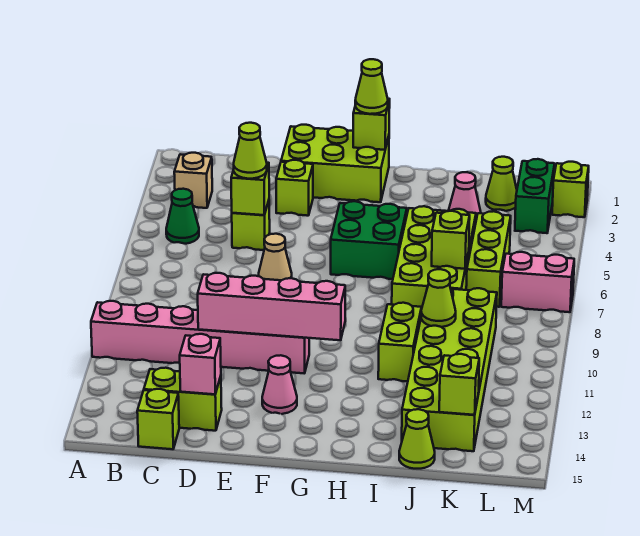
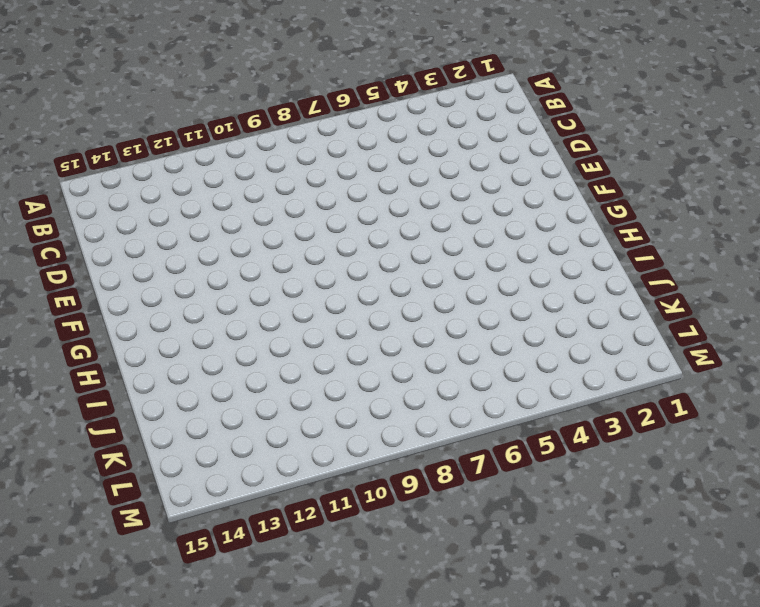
none -> pink 1x6 brick [91,301,309,373]
none -> tan 1x1 brick [174,153,212,208]
none -> green 1x1 cone [166,189,199,244]
none -> lime 1x2 brick [144,368,222,431]

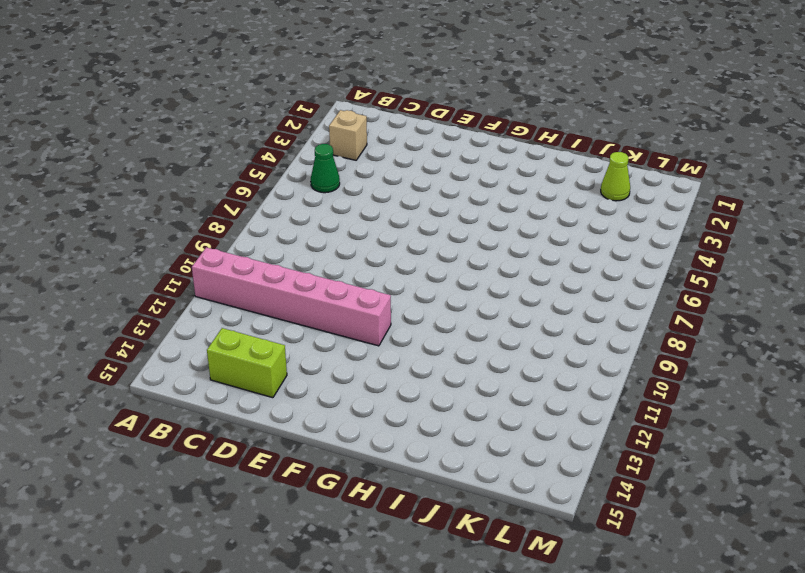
none -> lime 1x1 brick [137,389,179,449]
none -> lime 1x1 brick [232,201,270,250]
none -> lime 2x3 brick [281,125,389,202]
none -> lime 1x1 brick [276,160,313,216]

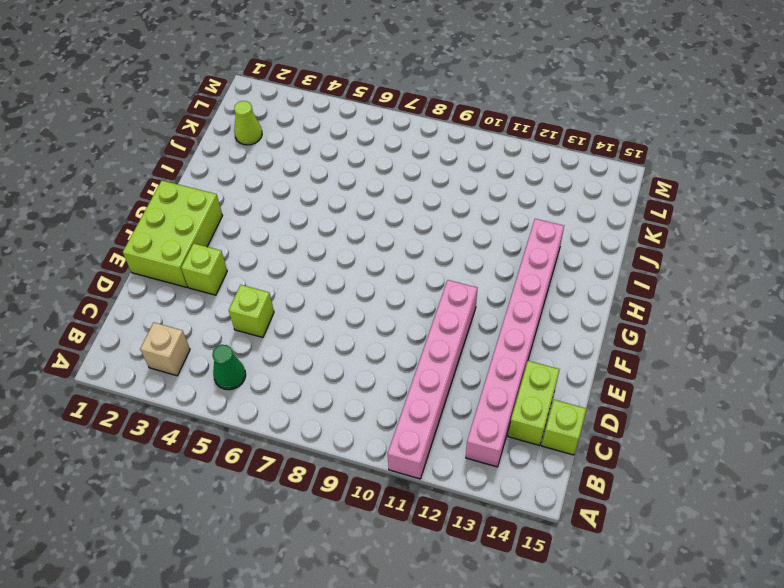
pink 1x8 brick [466,219,564,467] -> pink 1x1 cone [262,355,297,414]
none -> tan 1x1 cone [259,234,292,280]
none -> green 2x2 brick [331,201,407,279]
none -> lime 2x4 brick [392,206,476,309]
none -> lime 1x2 brick [378,303,421,382]

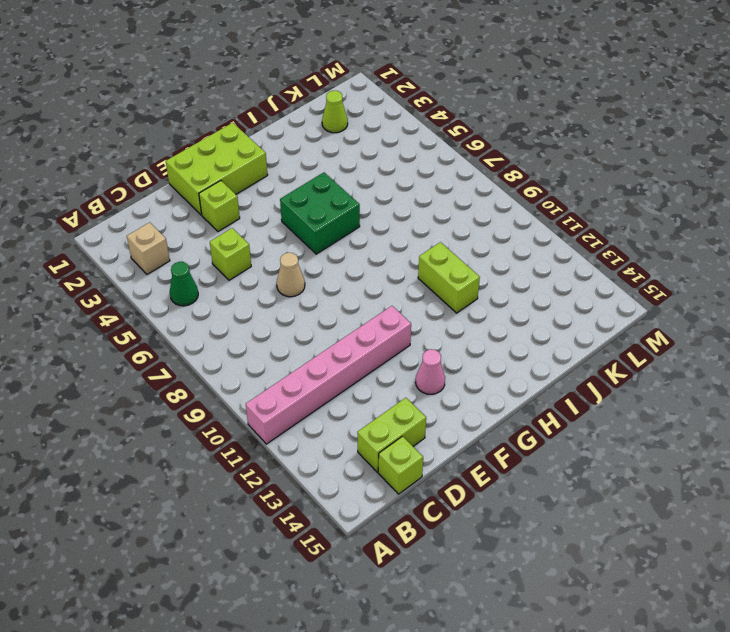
none -> lime 2x4 brick [392,206,476,309]
none -> pink 1x1 cone [449,172,481,220]
none -> lime 2x6 brick [402,288,497,451]
none -> lime 1x1 cone [399,409,435,469]

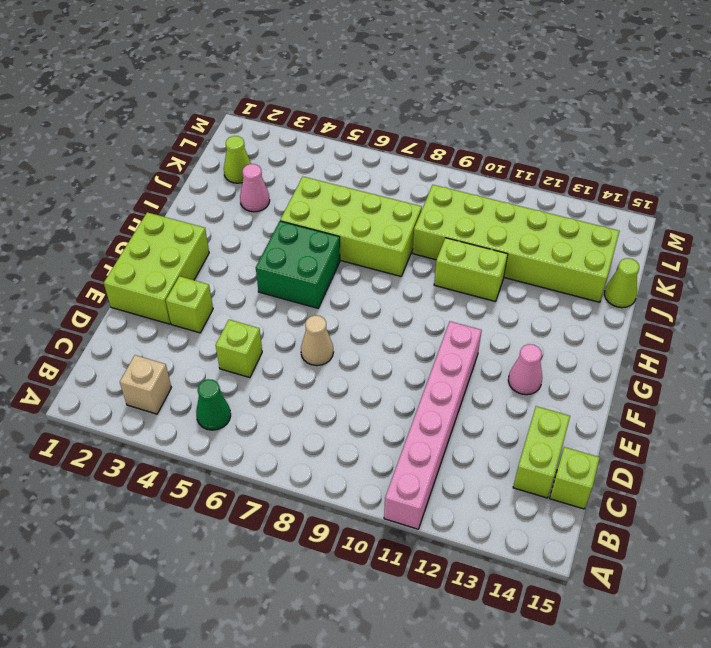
none -> lime 1x3 brick [466,211,511,307]
none -> green 1x2 brick [515,159,555,233]
none -> pink 1x2 brick [501,252,574,312]
none -> lime 1x1 brick [552,162,589,217]

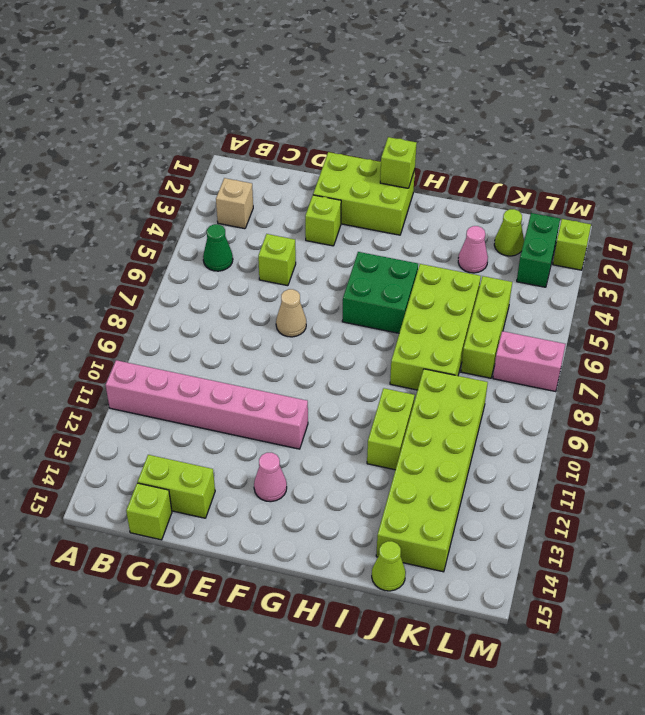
none -> lime 1x1 brick [231,163,269,215]
none -> pink 1x4 brick [198,273,345,340]
none -> pink 1x1 brick [180,334,221,394]
none -> lime 1x1 brick [432,211,470,269]

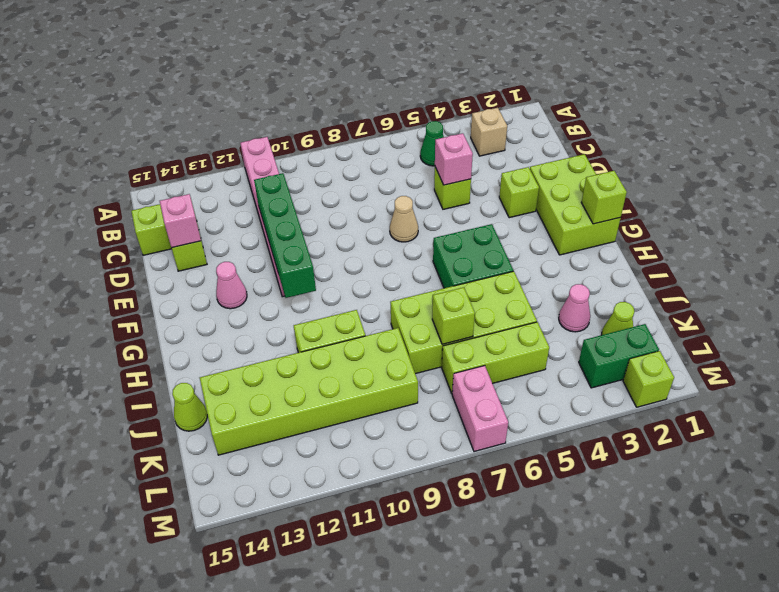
pink 1x1 brick [435,133,473,185] -> lime 1x1 brick [231,163,269,215]
green 1x4 brick [254,173,316,298] -> pink 1x4 brick [198,273,345,340]
none -> lime 1x1 cone [421,269,456,327]
none -> lime 1x1 brick [439,354,479,415]
none -> lime 1x1 cone [234,123,267,179]
none -> lime 1x1 cone [355,59,388,114]

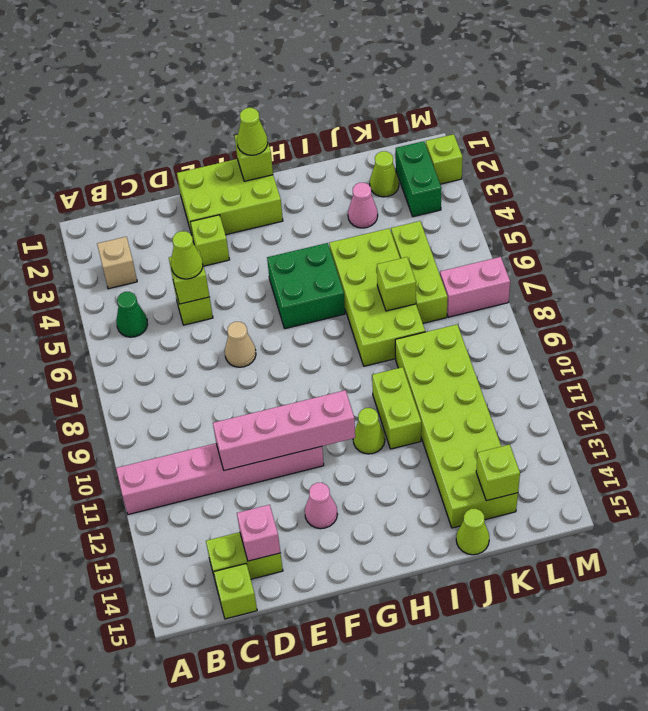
lime 1x1 cone [353,408,385,454] -> lime 1x1 cone moved to [421,269,456,327]

